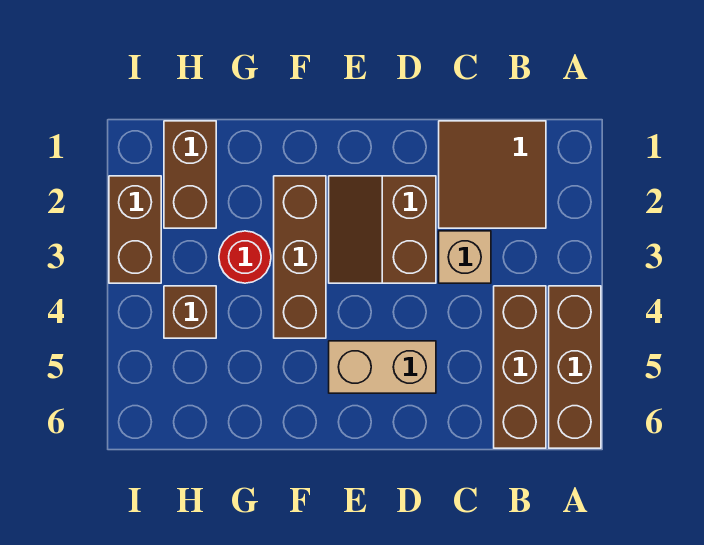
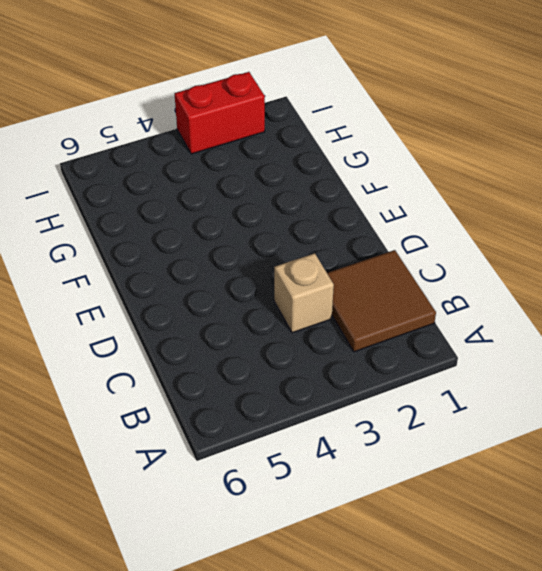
red 1x2 brick [175,72,265,154] -> brown 1x2 brick [109,176,161,283]
none -> brown 1x3 brick [549,286,601,448]
none -> brown 1x3 brick [494,286,546,448]

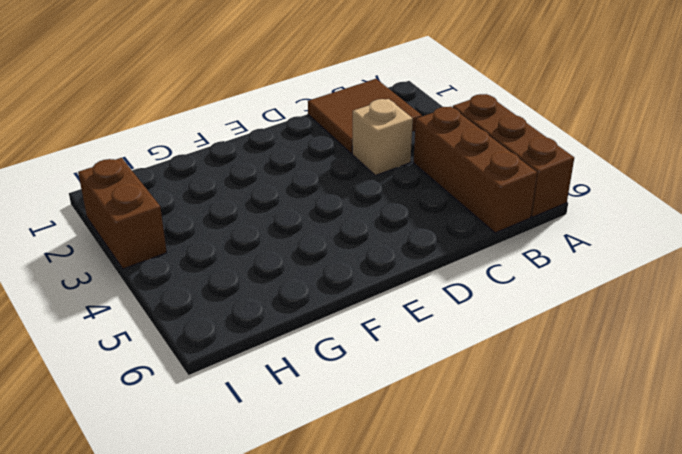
none -> brown 2x2 slope [329,176,436,283]
none -> tan 1x2 brick [329,341,436,393]

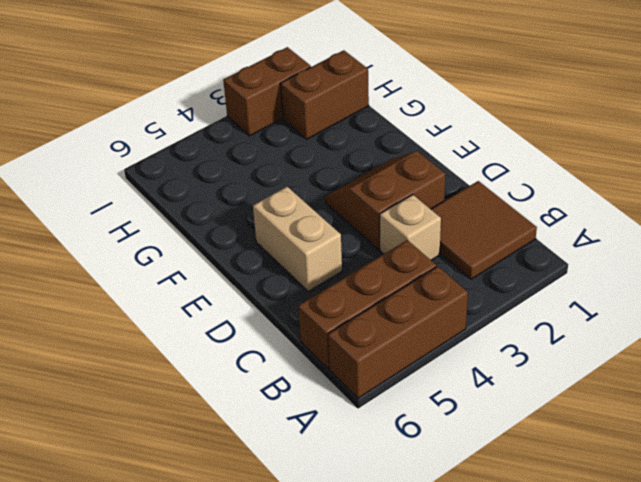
none -> brown 1x3 brick [274,176,326,338]
none -> red 1x1 round brick [219,231,271,283]

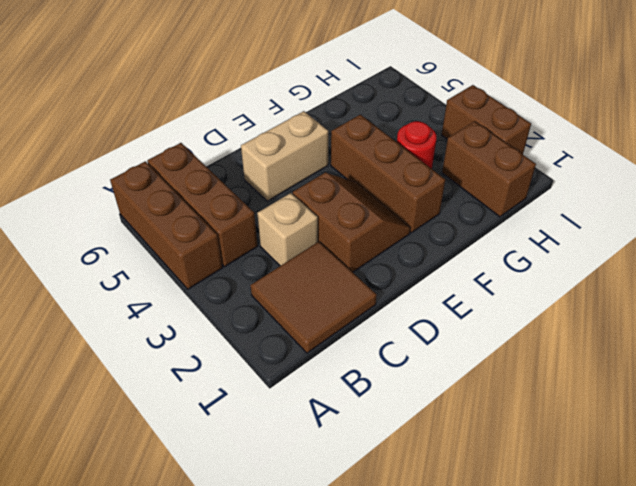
none -> brown 1x1 brick [164,286,216,338]

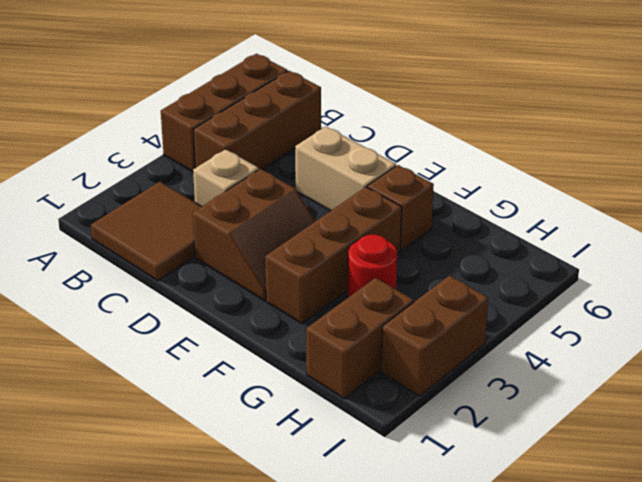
brown 1x1 brick [367,165,434,251] -> brown 1x1 brick moved to [164,286,216,338]

